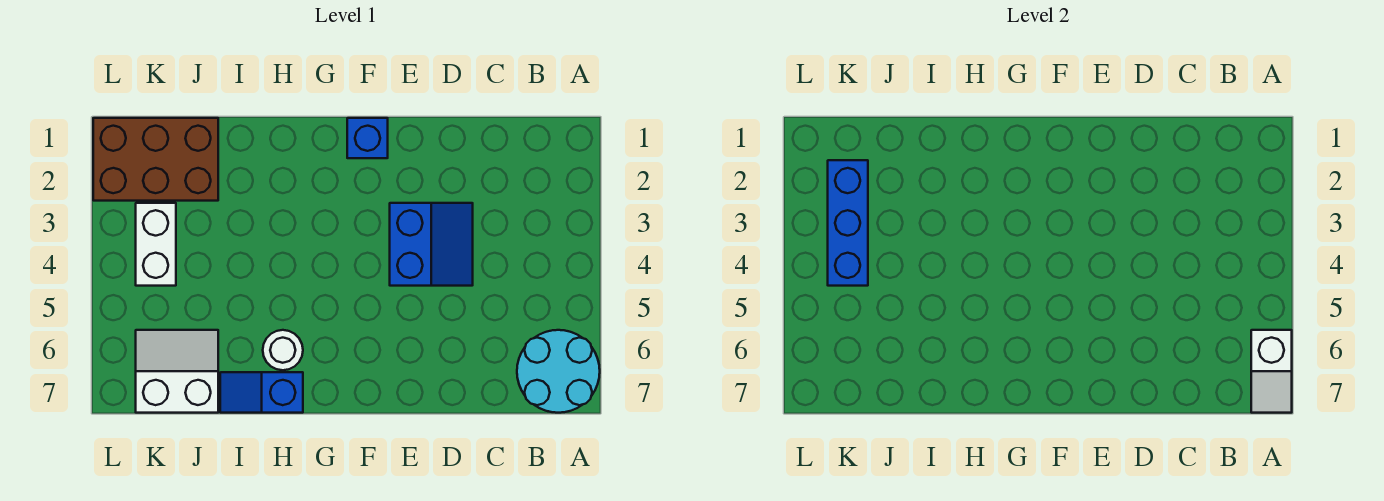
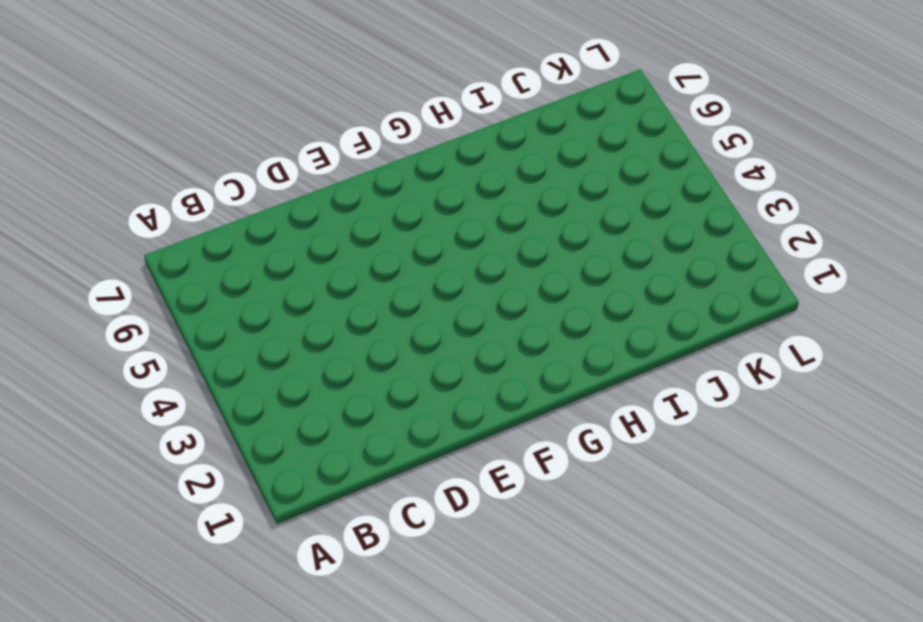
none -> cyan 2x2 round brick [517,330,600,413]
none -> blue 2x2 slope [390,203,473,286]

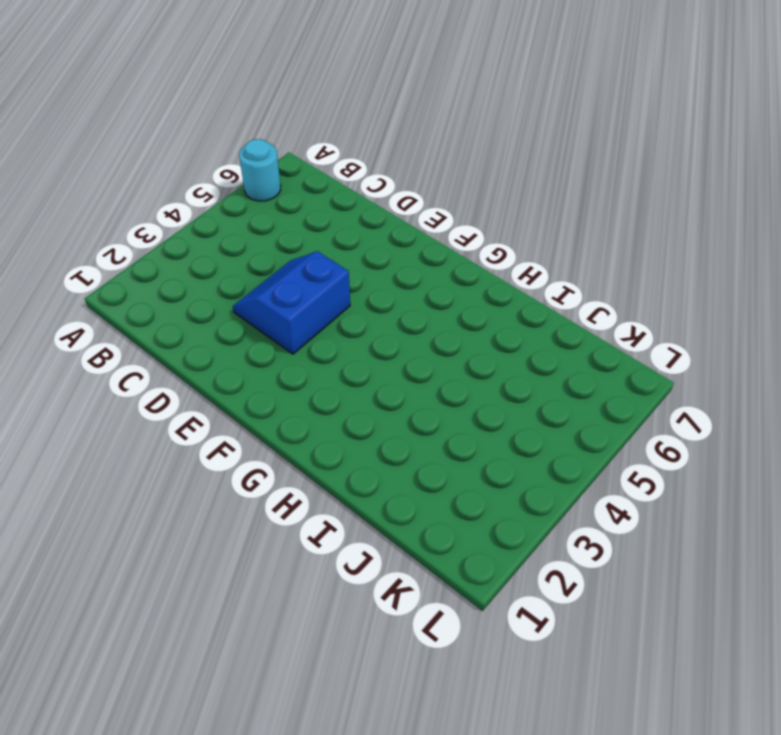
cyan 1x1 round brick [239,139,281,201] -> cyan 2x2 round brick [517,330,600,413]
none -> blue 1x1 brick [347,118,388,158]
none -> white 1x1 round brick [263,330,303,370]

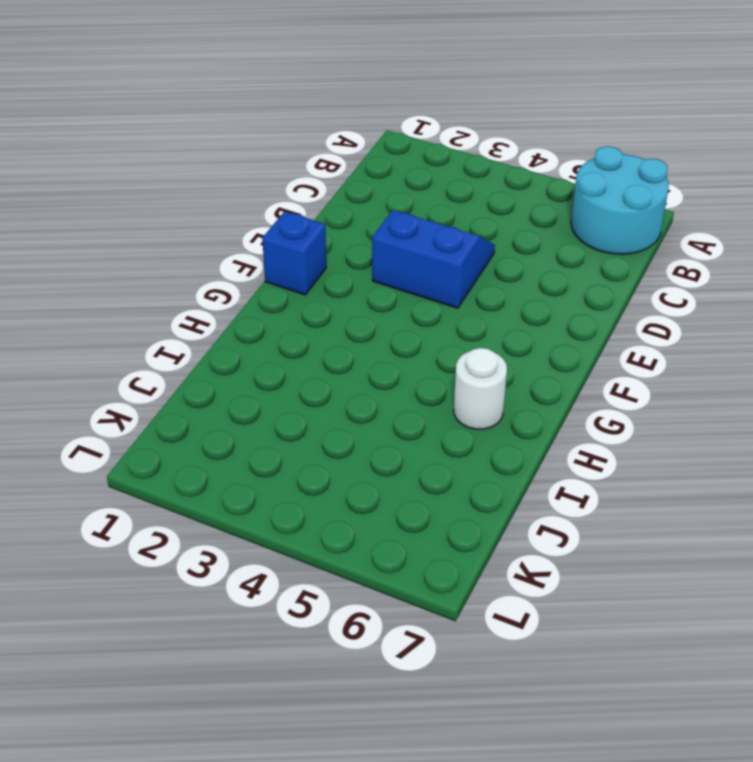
none -> blue 1x2 slope [220,372,303,413]
none -> brown 2x3 brick [93,118,218,201]

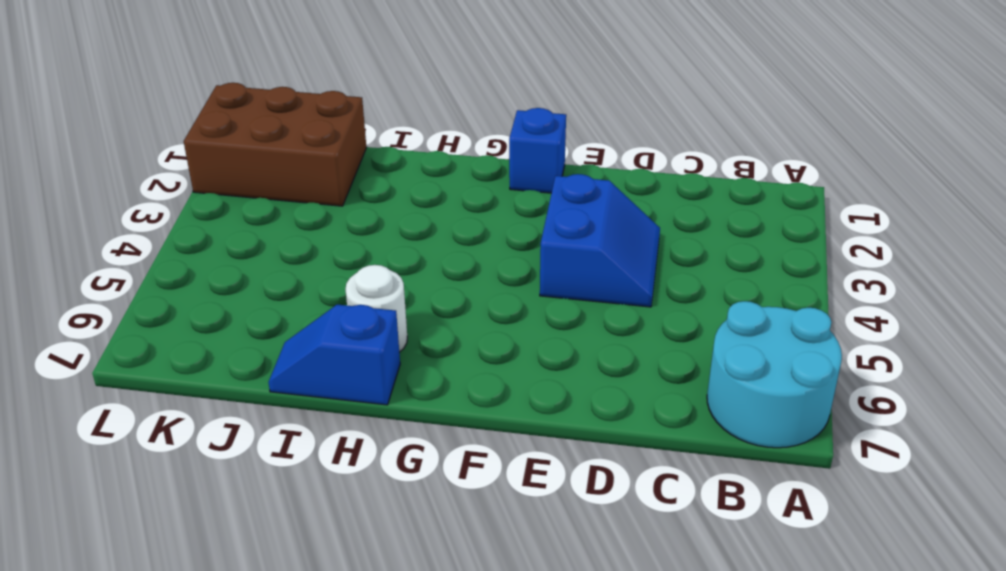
none -> white 2x2 slope [136,330,218,413]
none -> white 1x2 brick [136,203,176,286]

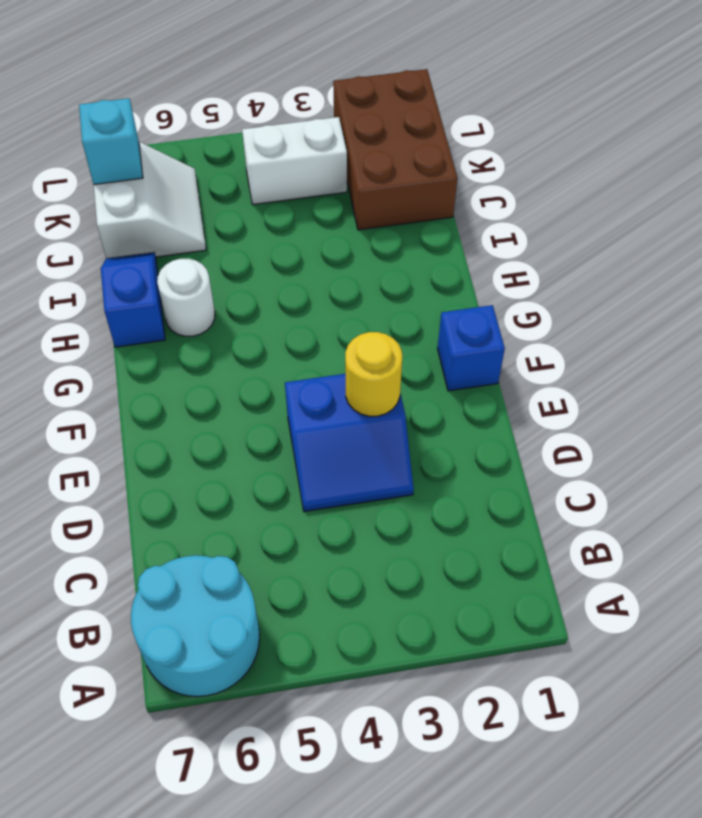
yellow 1x1 round brick [345,332,402,416] -> none
cyan 1x1 brick [79,98,143,185] -> none
none -> white 1x2 slope [1251,330,1292,413]
none -> blue 1x3 brick [828,160,868,286]

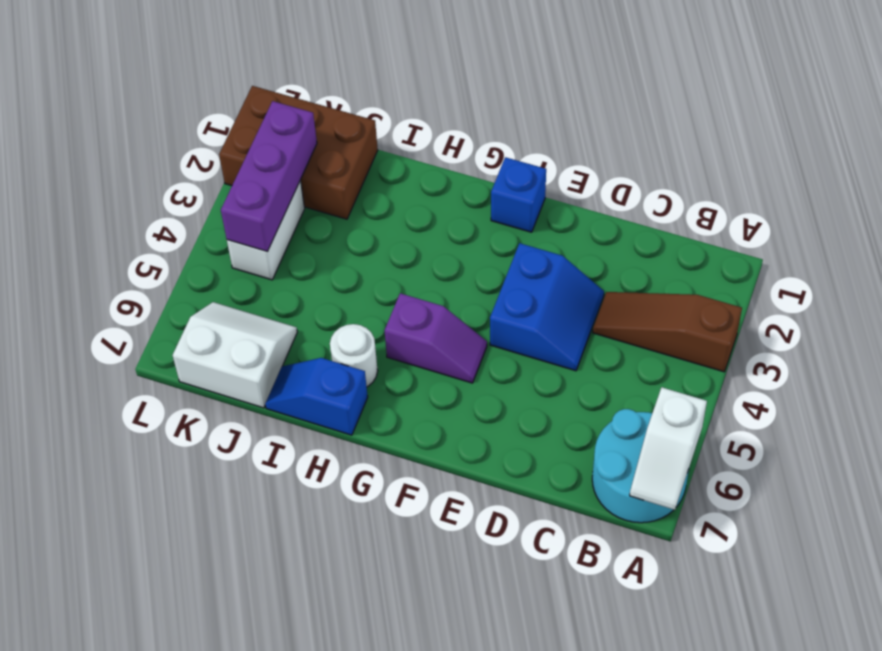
brown 1x3 slope [593,292,742,372] -> none
purple 1x2 slope [384,293,487,383] -> none
purple 1x3 brick [221,101,317,252] -> blue 1x3 brick [828,160,868,286]

